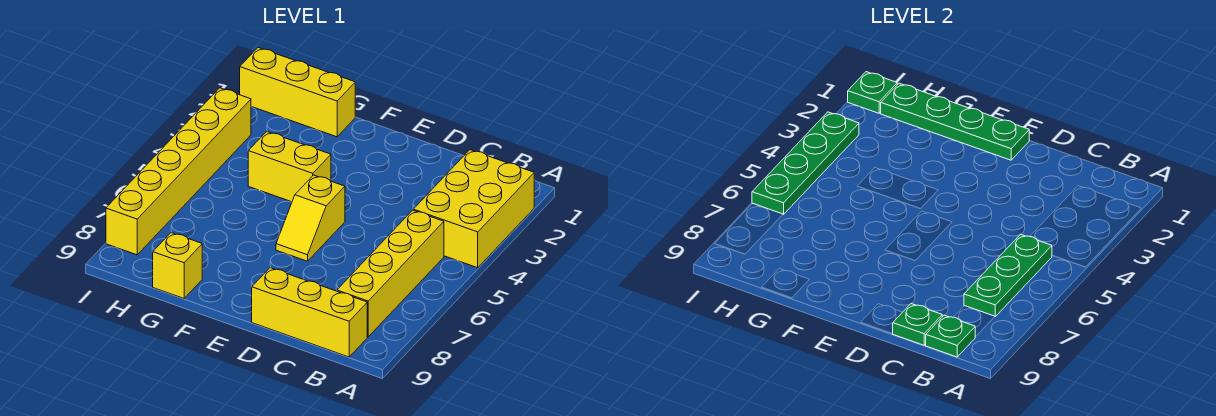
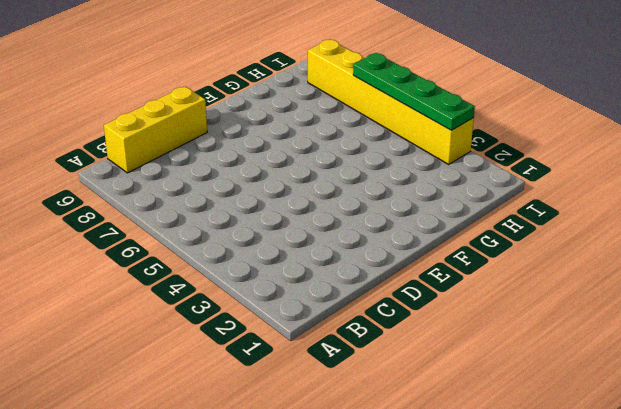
none -> yellow 2x3 brick [413,150,534,268]
none -> yellow 1x4 brick [337,210,444,337]
none -> yellow 1x2 slope [276,175,345,261]

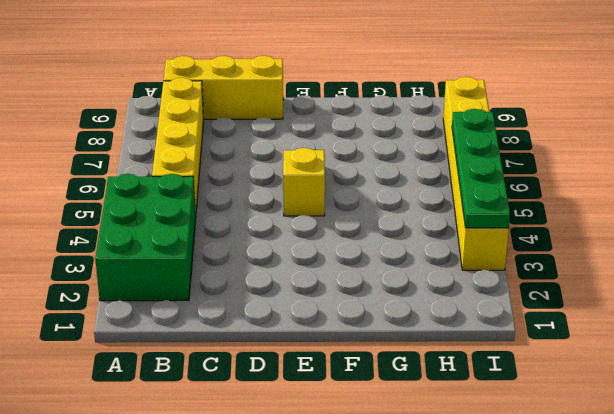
green 2x3 brick [95,174,196,301] -> yellow 2x3 brick [413,150,534,268]
none -> yellow 1x2 brick [248,132,331,202]
none -> yellow 1x3 brick [240,48,355,137]
none -> yellow 1x1 brick [153,233,202,298]

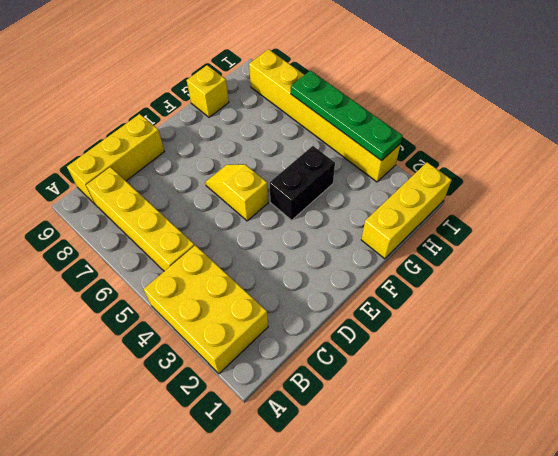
black 1x2 brick [270,146,335,220] -> yellow 1x2 brick [248,132,331,202]
none -> green 1x3 plate [964,234,1052,316]
none -> green 1x1 plate [925,315,975,357]
none -> green 1x1 plate [893,303,942,345]

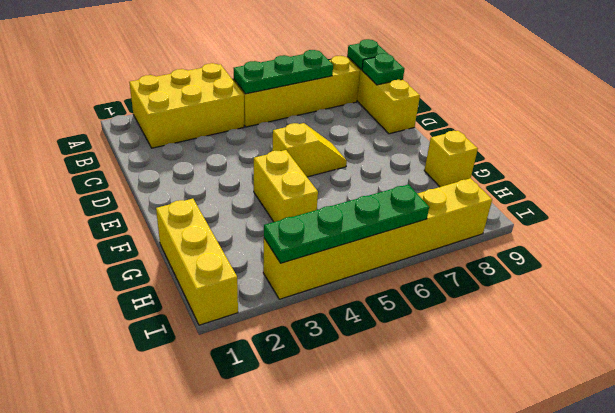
none -> green 1x4 plate [880,83,1029,160]
none -> green 1x1 plate [848,72,897,113]

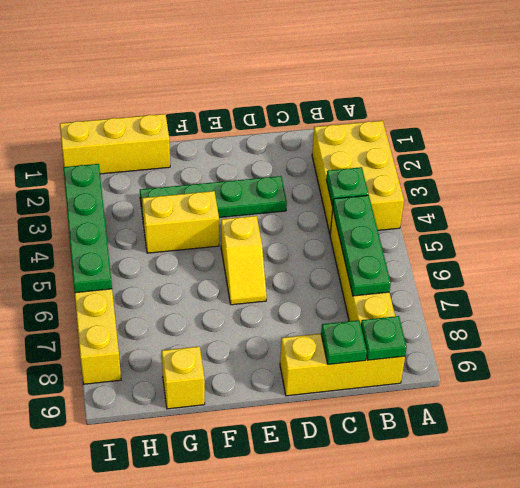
green 1x1 plate [326,167,369,206] -> green 1x1 plate moved to [848,72,897,113]
green 1x4 plate [140,176,287,225] -> green 1x4 plate moved to [880,83,1029,160]

